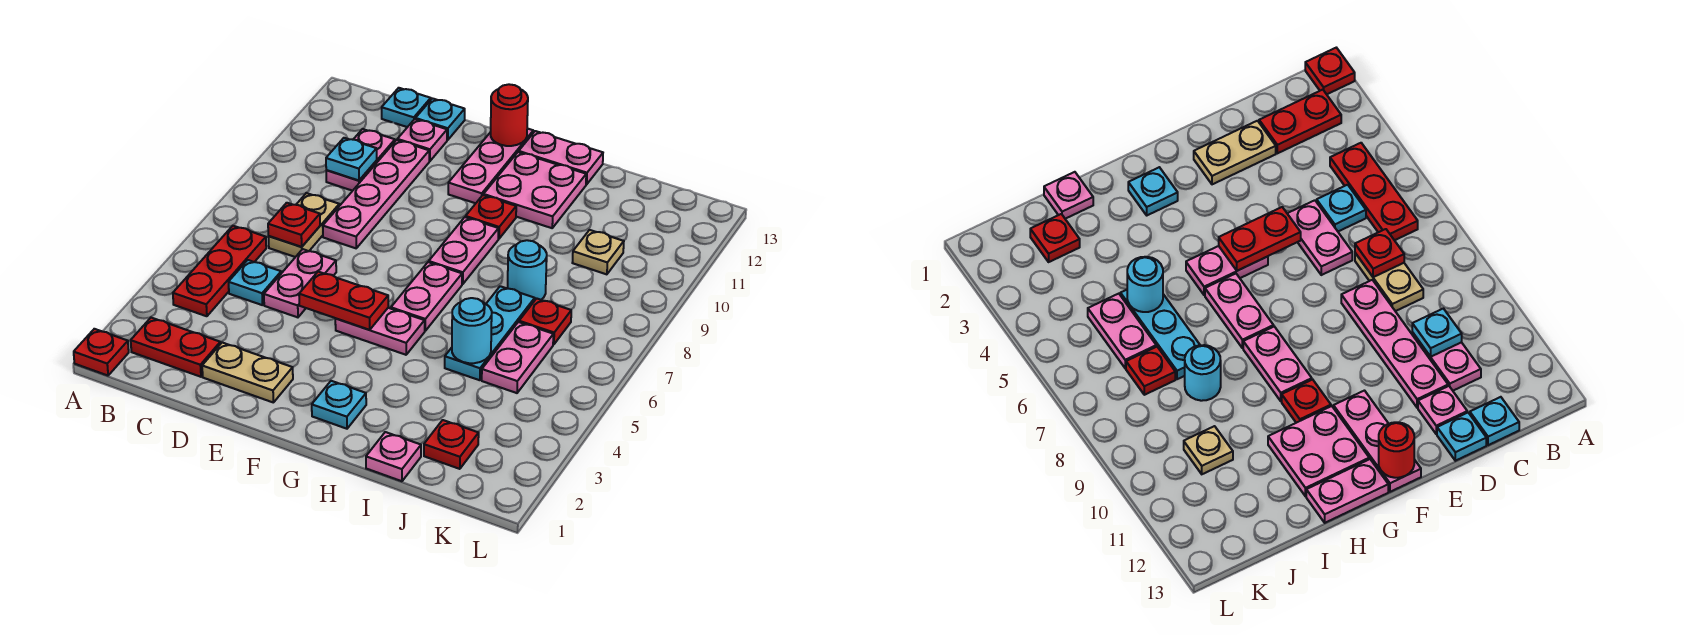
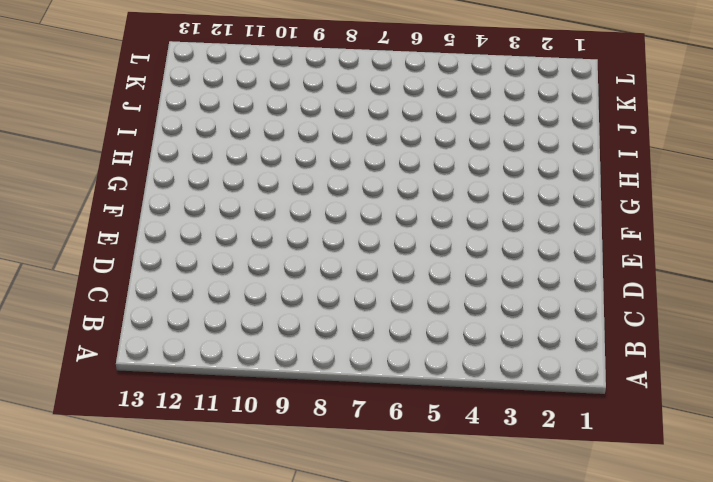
none -> red 1x1 plate [74,329,129,376]
none -> red 1x2 plate [131,318,220,377]
none -> red 1x3 plate [173,226,266,316]
none -> cyan 1x1 plate [229,260,281,305]

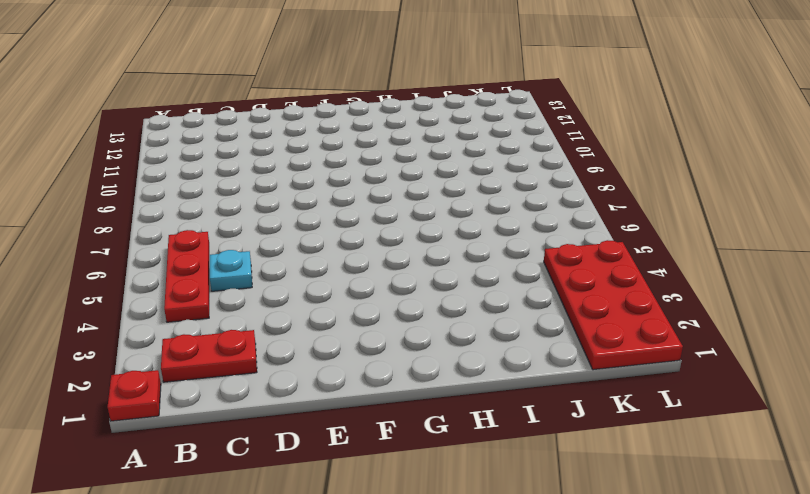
red 2x4 plate [544,240,683,370] -> none
none -> tan 1x2 plate [268,193,339,257]
none -> pink 1x2 plate [326,129,395,191]
none -> cyan 1x1 plate [382,88,431,127]
none -> tan 1x2 plate [202,343,293,403]

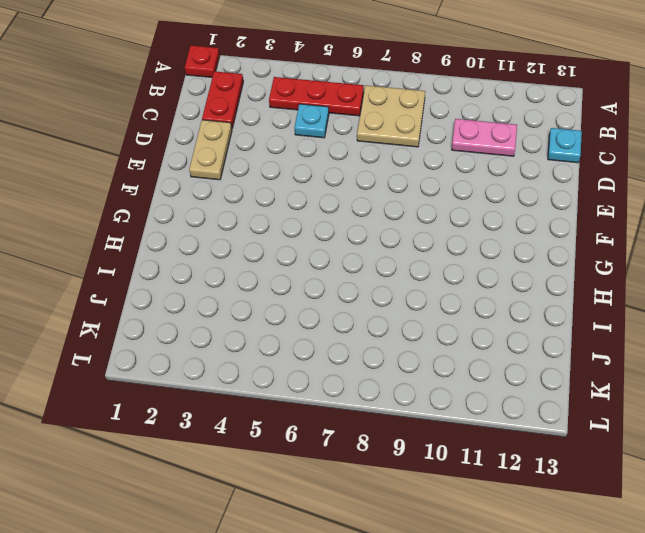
tan 2x2 plate [357,85,425,147] -> tan 1x2 plate [268,193,339,257]
none -> pink 1x2 plate [264,249,336,317]
none -> pink 1x4 plate [323,140,429,248]
none -> pink 1x1 plate [397,119,447,161]
none -> cyan 1x1 plate [415,99,465,140]

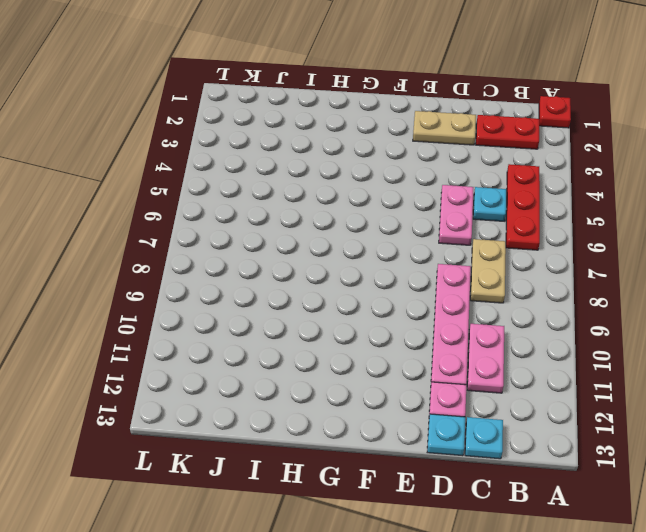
none -> pink 1x2 plate [335,308,425,355]
none -> pink 1x3 plate [448,128,533,203]
none -> cyan 1x1 plate [312,381,366,429]
none -> pink 1x2 plate [391,262,462,331]

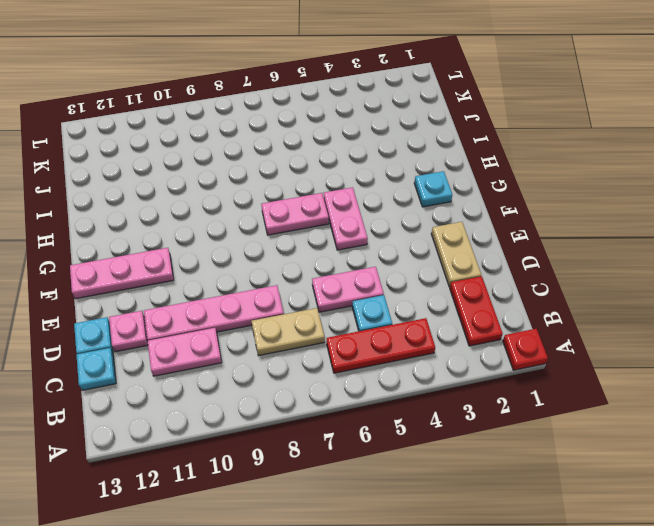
none -> pink 1x2 plate [429,217,498,284]
none -> red 1x1 plate [466,195,516,239]
none -> pink 2x2 plate [484,152,586,228]
none -> pink 1x2 plate [519,131,603,185]

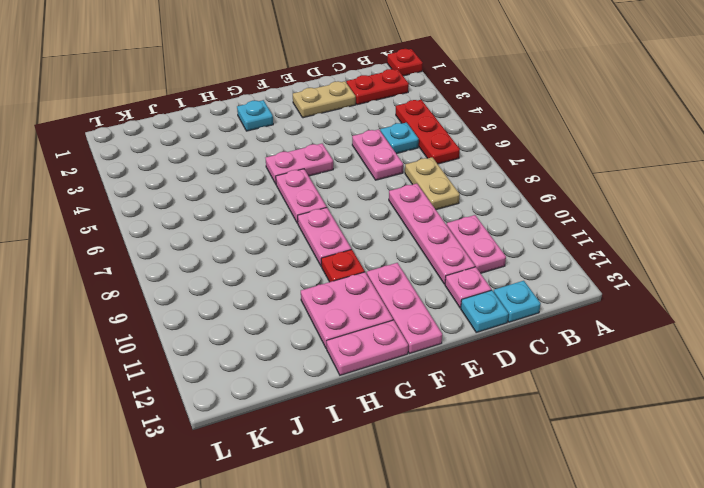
none -> pink 1x1 plate [366,432,421,481]
none -> cyan 1x3 plate [445,286,535,380]
none -> cyan 1x1 round brick [507,240,547,300]
none -> red 1x1 plate [424,420,479,469]

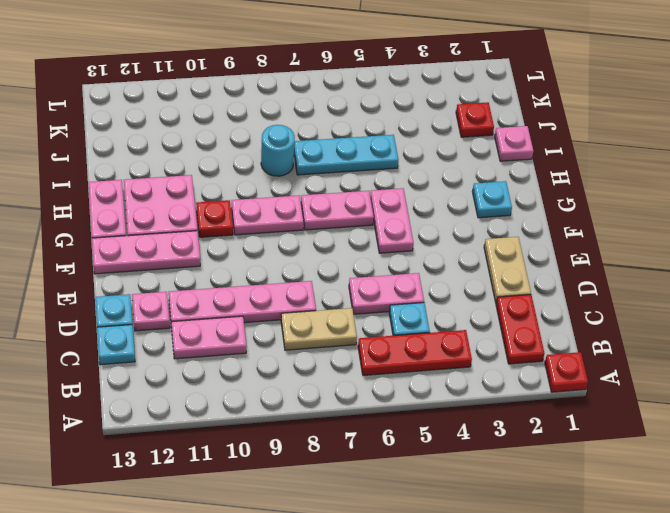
none -> pink 1x2 plate [482,322,553,393]
none -> red 1x1 plate [519,298,571,345]
none -> tan 1x1 plate [572,230,624,274]
none -> red 1x1 plate [268,203,320,247]

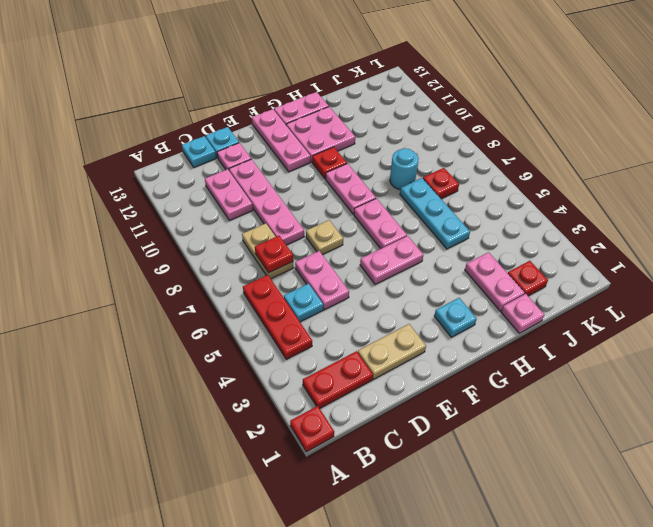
tan 1x1 plate [306,220,343,255] -> tan 1x1 plate moved to [572,230,624,274]
pink 1x2 plate [465,252,525,311] -> pink 1x2 plate moved to [482,322,553,393]
none -> cyan 1x1 plate [326,138,377,181]
none -> red 1x2 plate [299,272,388,330]
none -> red 1x1 round brick [491,84,528,146]
none -> cyan 1x1 round brick [452,298,492,363]

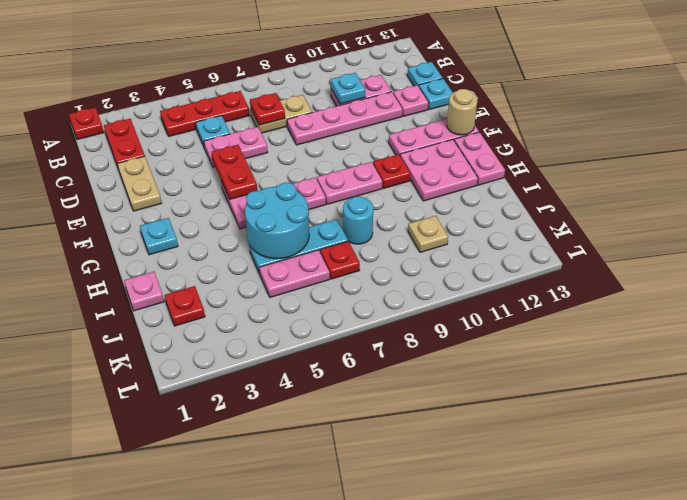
tan 1x1 round brick [447,89,477,135] -> red 1x1 round brick [491,84,528,146]
cyan 2x2 round brick [245,183,309,259] -> cyan 1x1 round brick [452,298,492,363]

